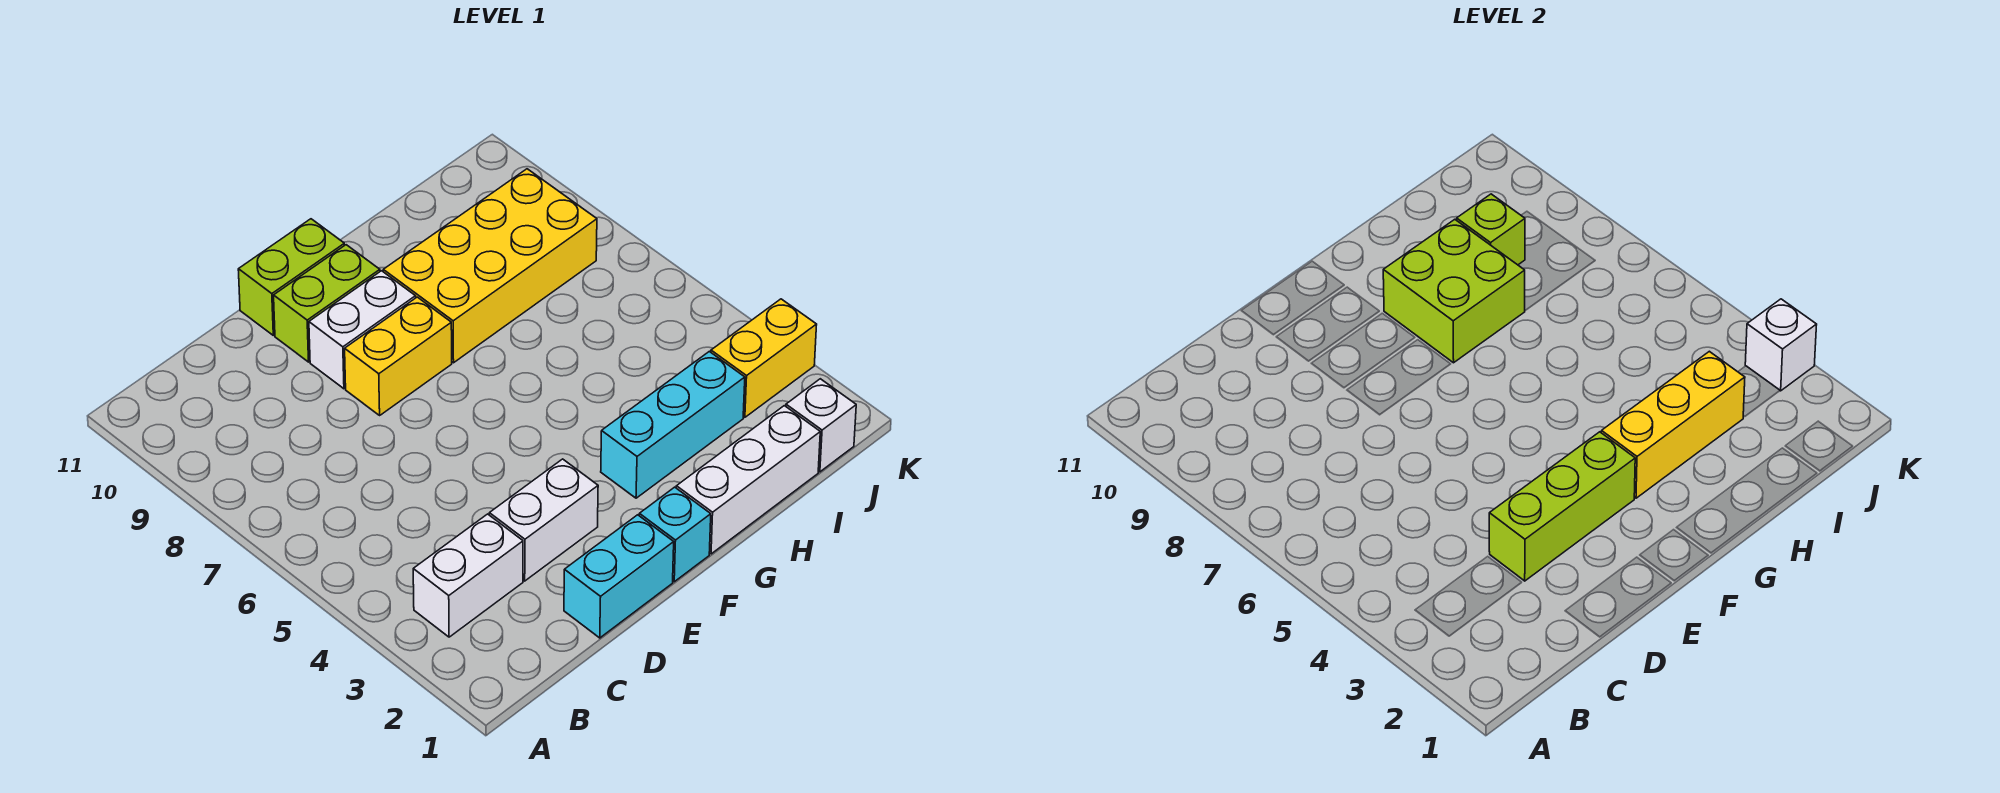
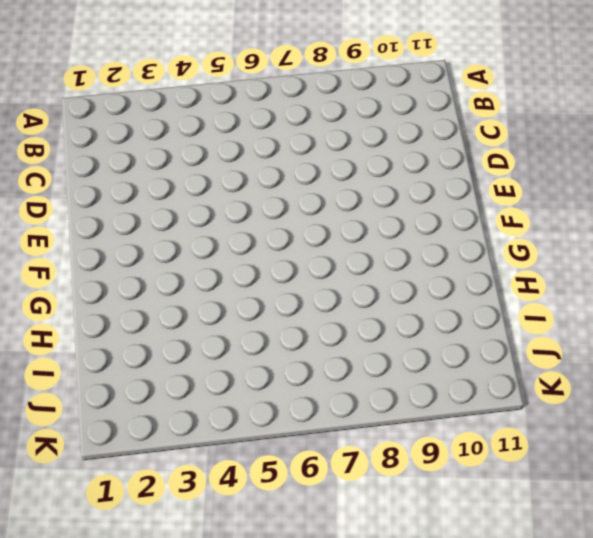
none -> white 1x2 brick [413,514,523,637]
none -> cyan 1x2 brick [564,515,674,638]
none -> white 1x2 brick [489,459,598,581]

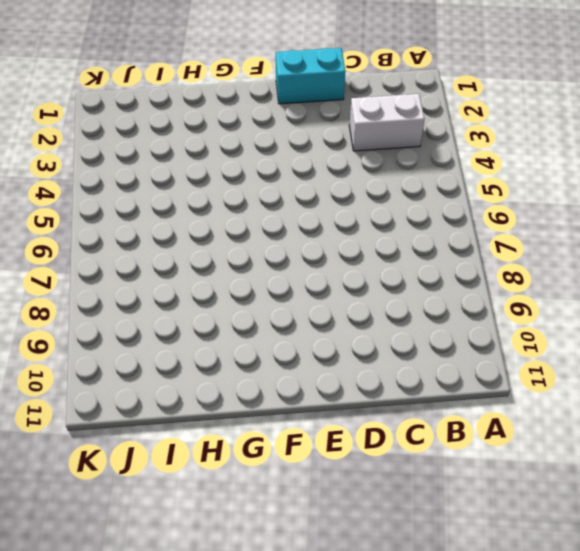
none -> white 1x2 brick [489,459,598,581]
none -> yellow 1x2 brick [345,297,452,415]
none -> white 1x2 brick [309,271,416,389]

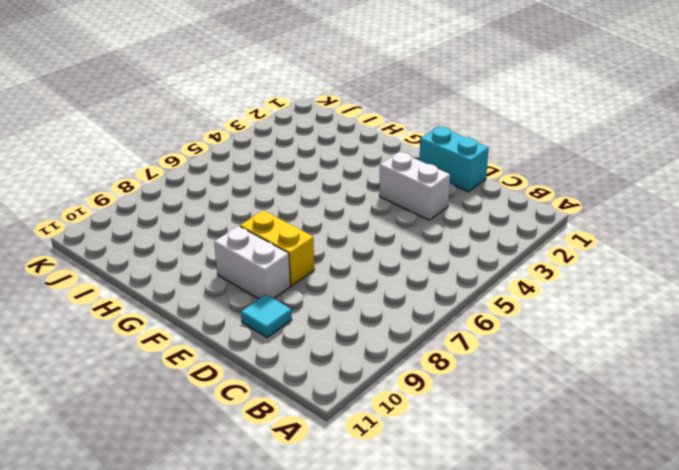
cyan 1x1 tile [241,295,292,338] -> none
none -> white 1x2 brick [413,514,523,637]
none -> lime 1x2 brick [274,245,380,362]
none -> lime 1x2 brick [238,219,344,335]

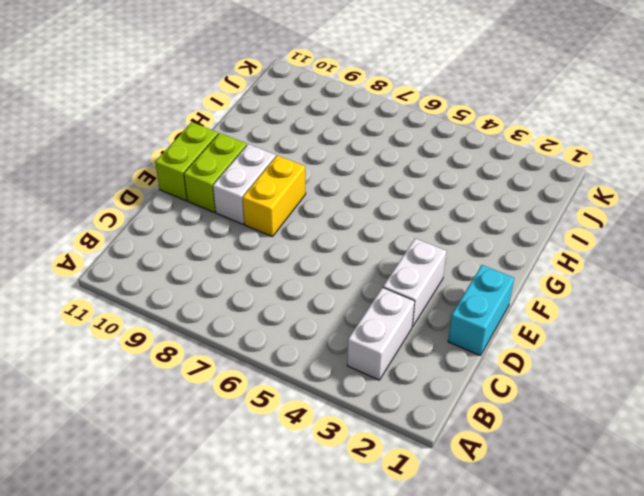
none -> cyan 1x1 brick [639,487,711,582]
none -> white 1x3 brick [676,406,820,554]
none -> cyan 1x3 brick [601,351,745,498]

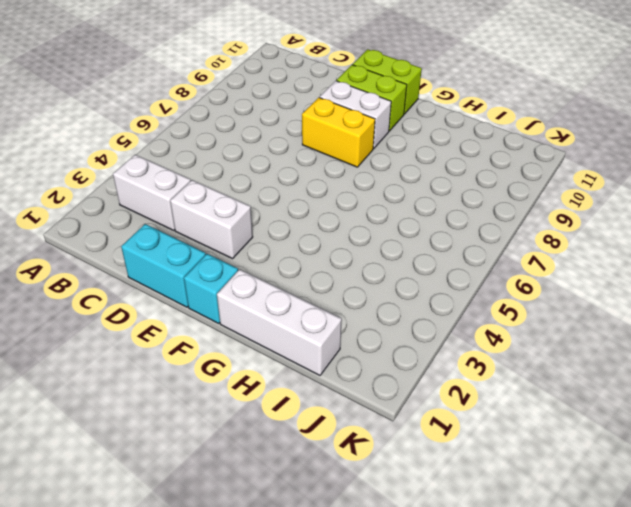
none -> cyan 1x3 brick [601,351,745,498]
none -> yellow 2x4 brick [383,169,597,363]
none -> white 1x1 brick [786,379,856,472]

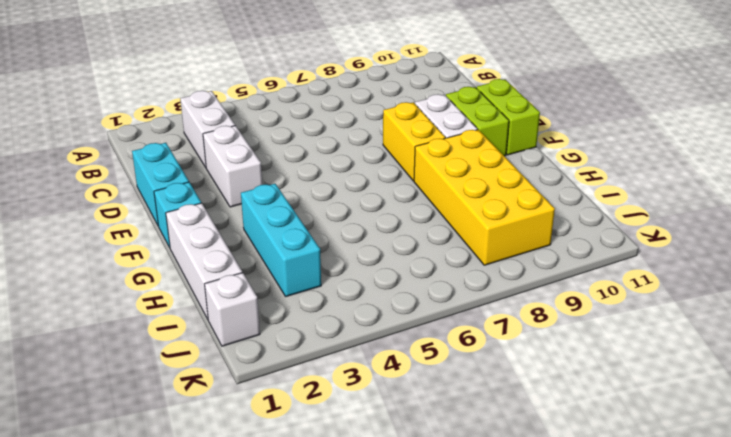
none -> yellow 1x2 brick [711,299,817,417]
none -> lime 1x3 brick [1489,432,1635,581]
none -> yellow 1x3 brick [1601,351,1745,498]

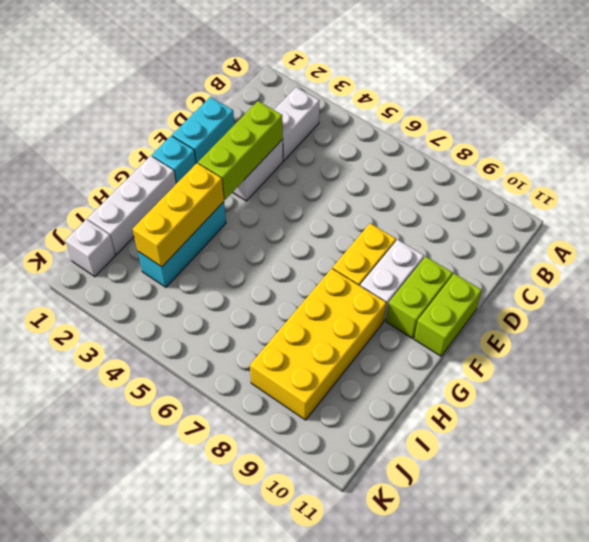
none -> yellow 1x2 brick [711,299,817,417]
none -> lime 2x2 brick [1383,219,1525,363]
none -> lime 1x1 brick [1457,194,1525,265]

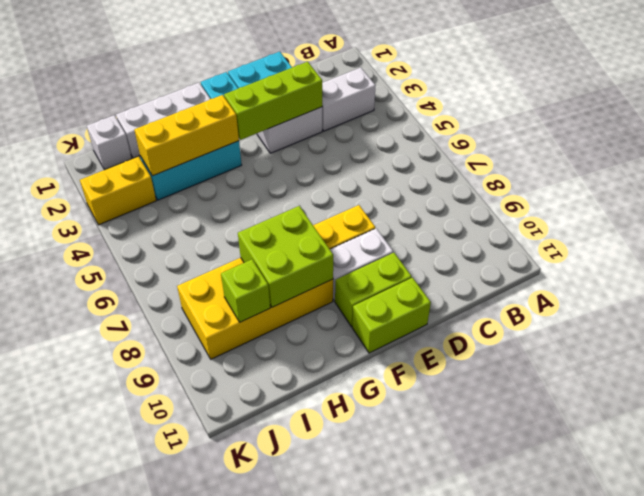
none -> white 1x1 brick [1745,299,1817,391]

